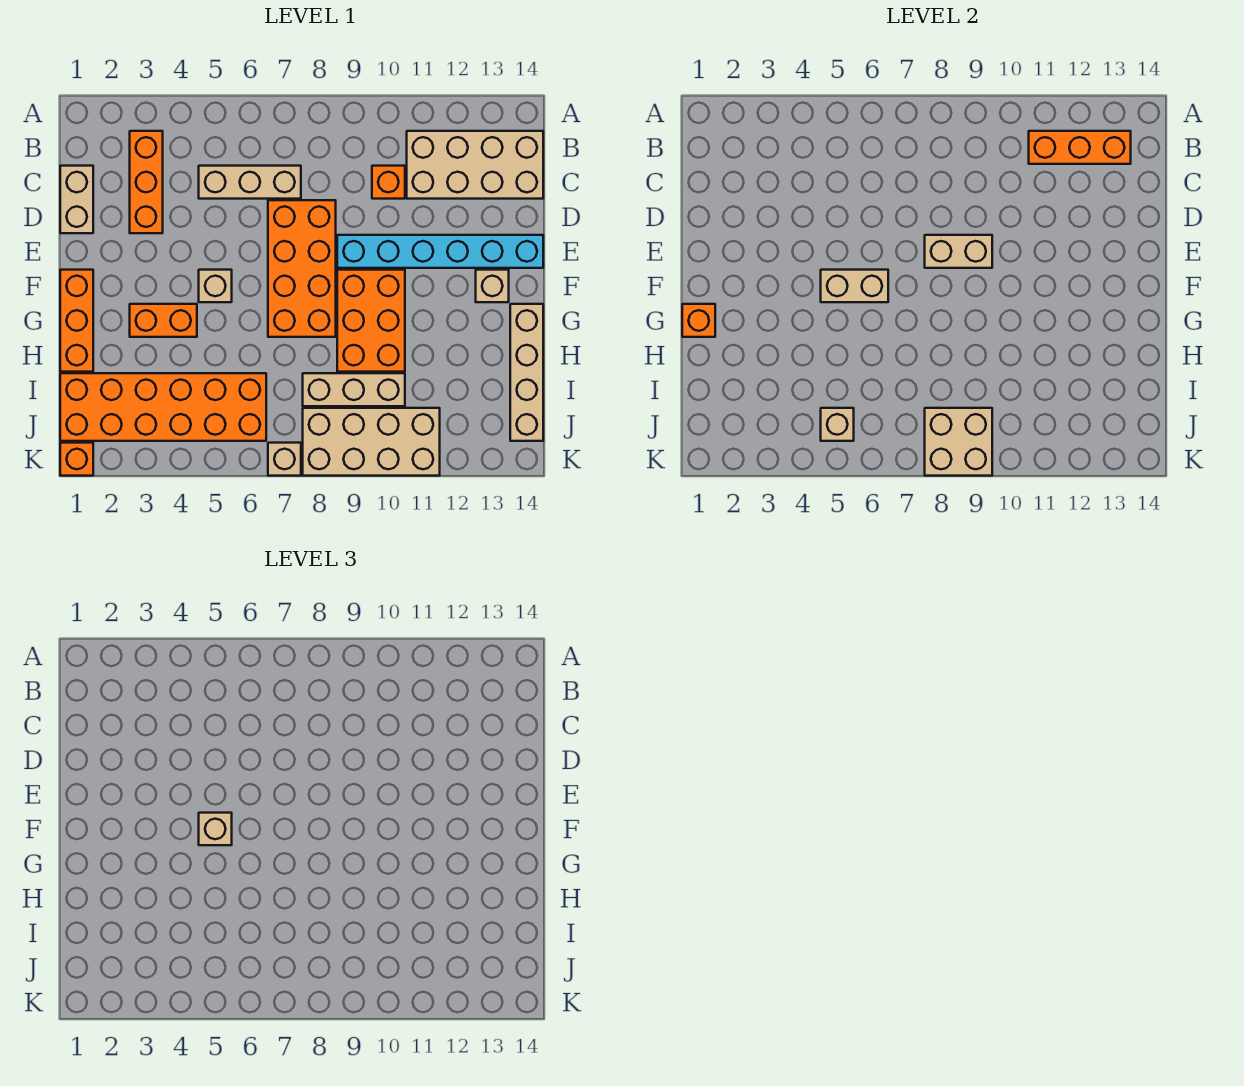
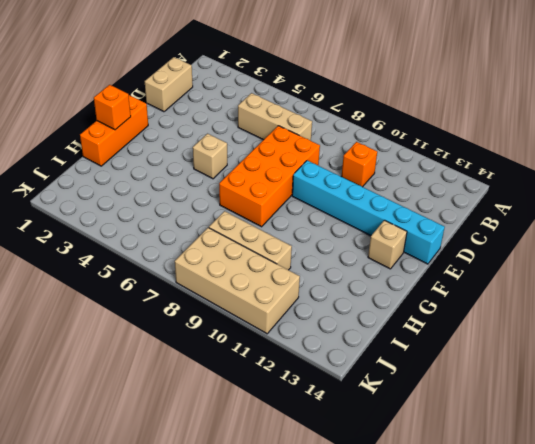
none -> orange 1x3 brick [130,131,163,233]
none -> tan 2x4 brick [407,131,543,199]
none -> orange 2x3 brick [337,270,405,372]

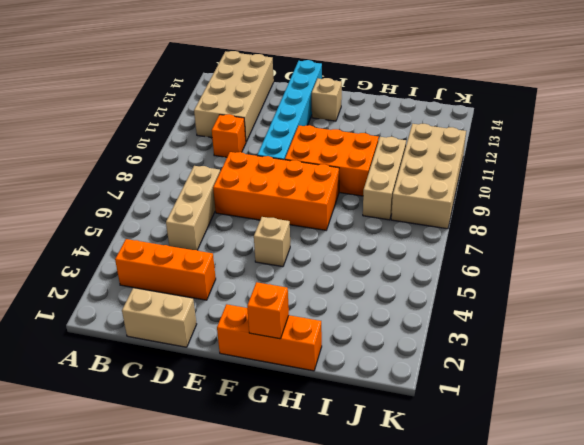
none -> orange 1x2 brick [130,304,197,337]
none -> tan 1x4 brick [510,304,543,441]
none -> orange 2x6 brick [60,373,266,441]

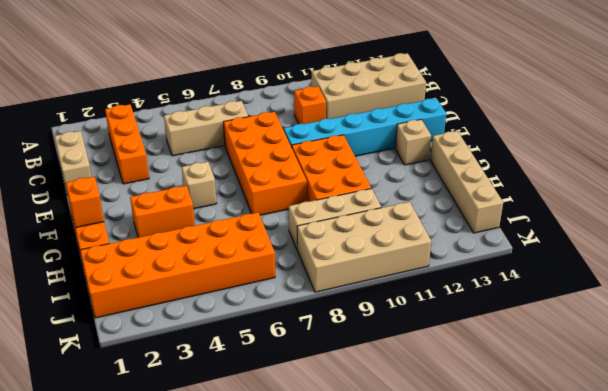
none -> orange 1x1 brick [60,443,93,476]
none -> tan 1x1 brick [268,443,301,476]
none -> orange 1x3 brick [1029,131,1131,164]

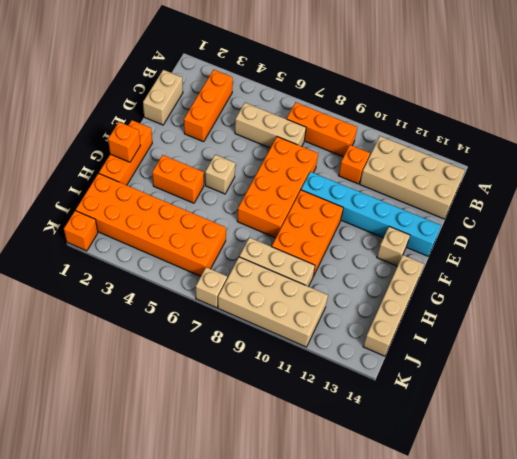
orange 1x3 brick [287,102,357,157] -> orange 1x3 brick moved to [1029,131,1131,164]
none -> tan 1x2 brick [925,235,992,268]
none -> tan 1x2 brick [821,270,888,302]
none -> tan 1x1 brick [821,408,854,441]

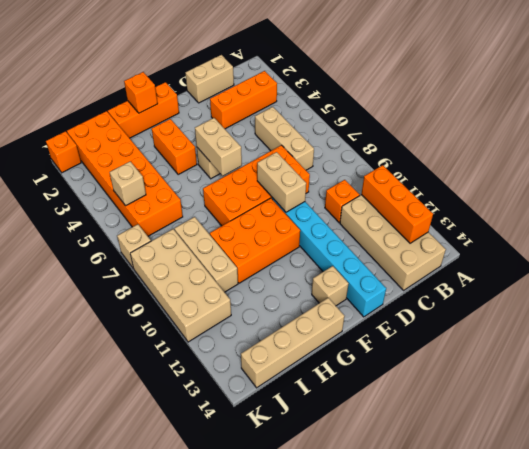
none -> tan 2x2 brick [925,408,992,476]
none -> tan 1x1 brick [199,813,232,845]

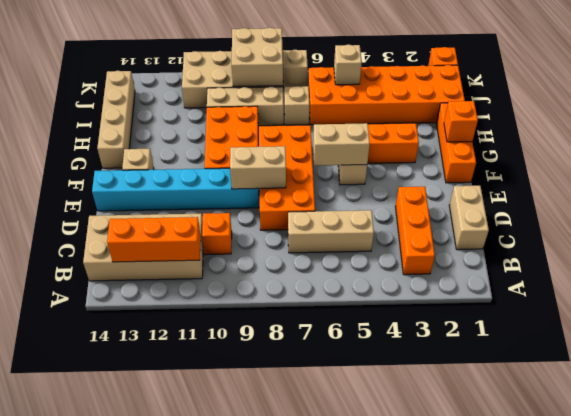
tan 1x1 brick [284,86,310,125] -> tan 1x1 brick moved to [199,813,232,845]

